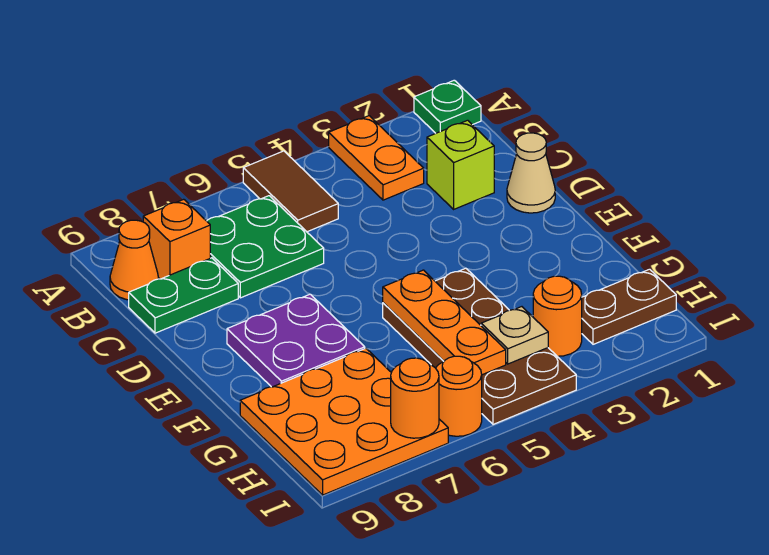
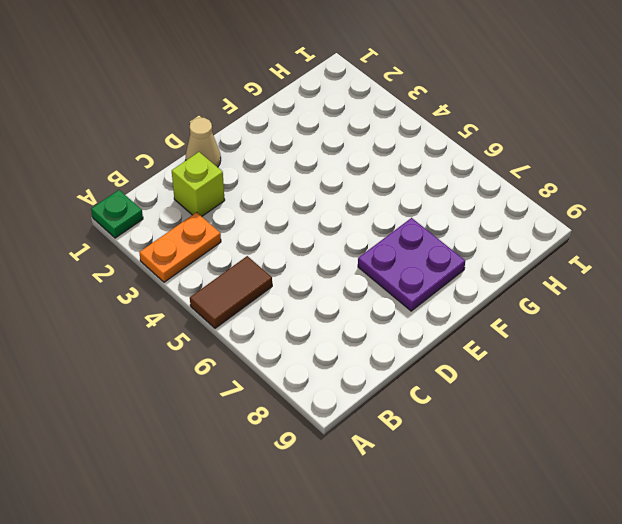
none -> green 2x2 plate [207,196,324,298]
none -> orange 1x1 brick [143,199,210,279]
none -> orange 1x1 cone [110,220,159,300]

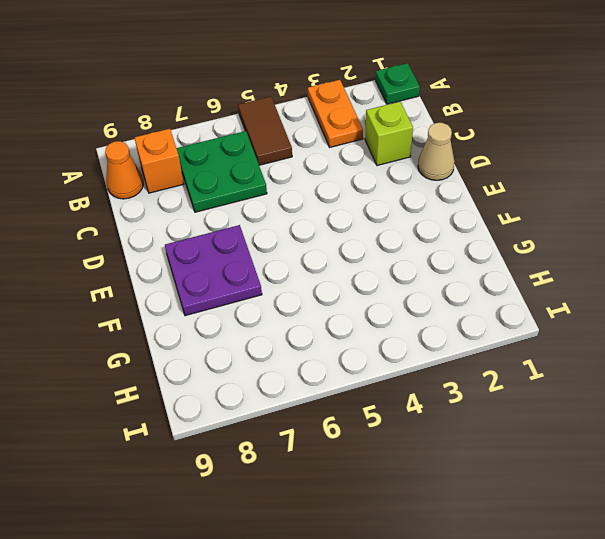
none -> green 1x2 plate [129,258,238,333]
none -> brown 2x4 plate [383,268,576,424]
none -> orange 3x3 plate [240,348,448,495]

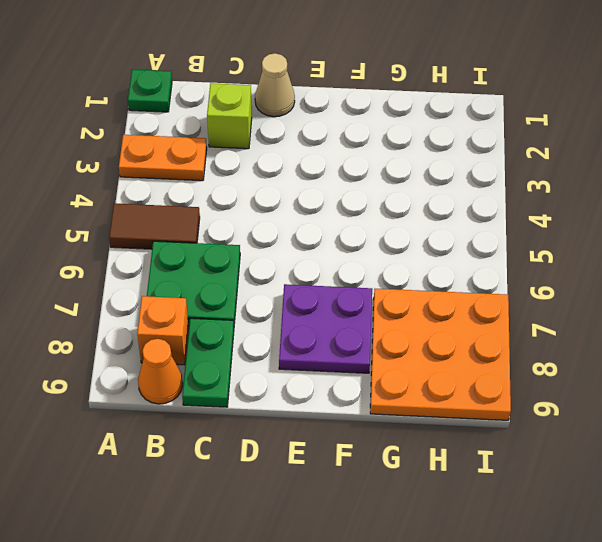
none -> brown 2x4 plate [383,268,576,424]
none -> brown 1x2 plate [582,269,676,344]
none -> orange 1x1 round brick [533,276,582,356]

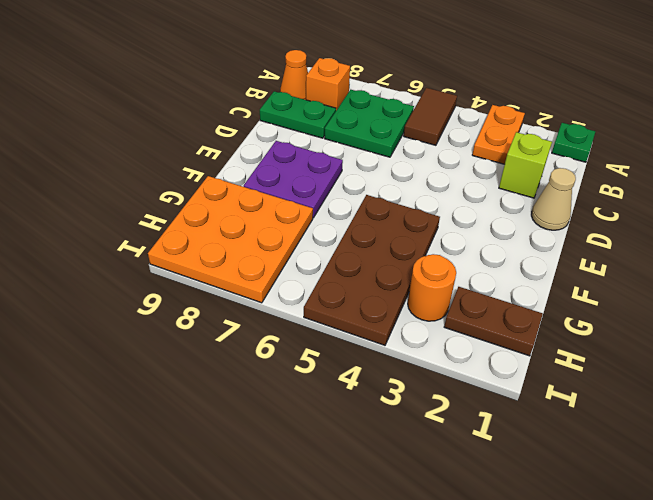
none -> orange 1x1 round brick [436,356,482,436]
none -> orange 1x3 plate [383,270,506,375]
none -> tan 1x1 plate [481,307,548,364]

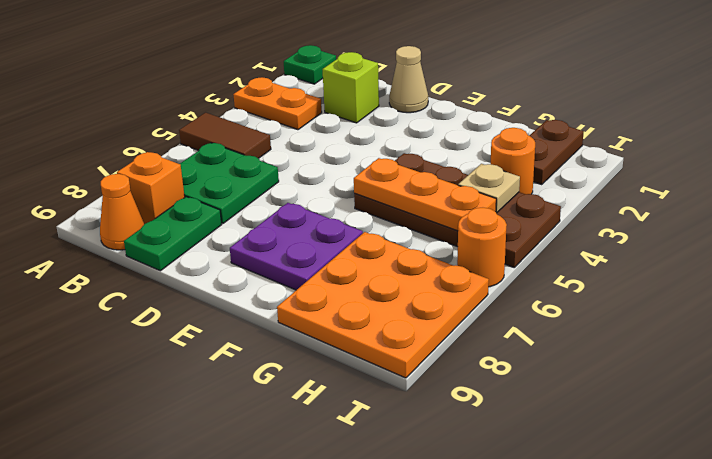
none -> orange 1x1 round brick [391,358,439,438]

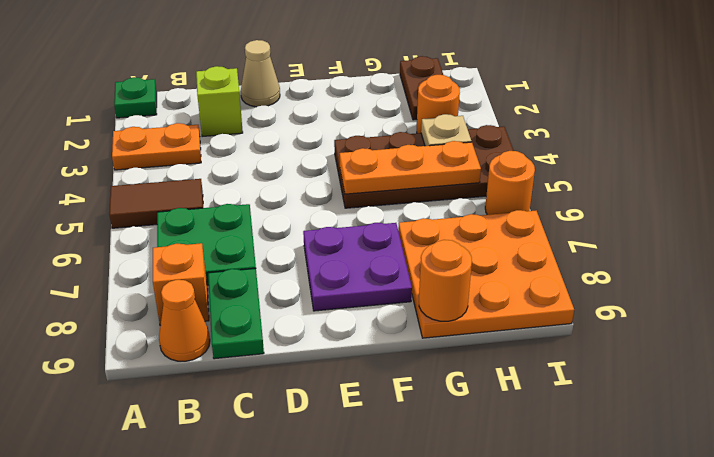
orange 1x1 round brick [419,240,472,321] -> orange 1x1 round brick moved to [391,358,439,438]

